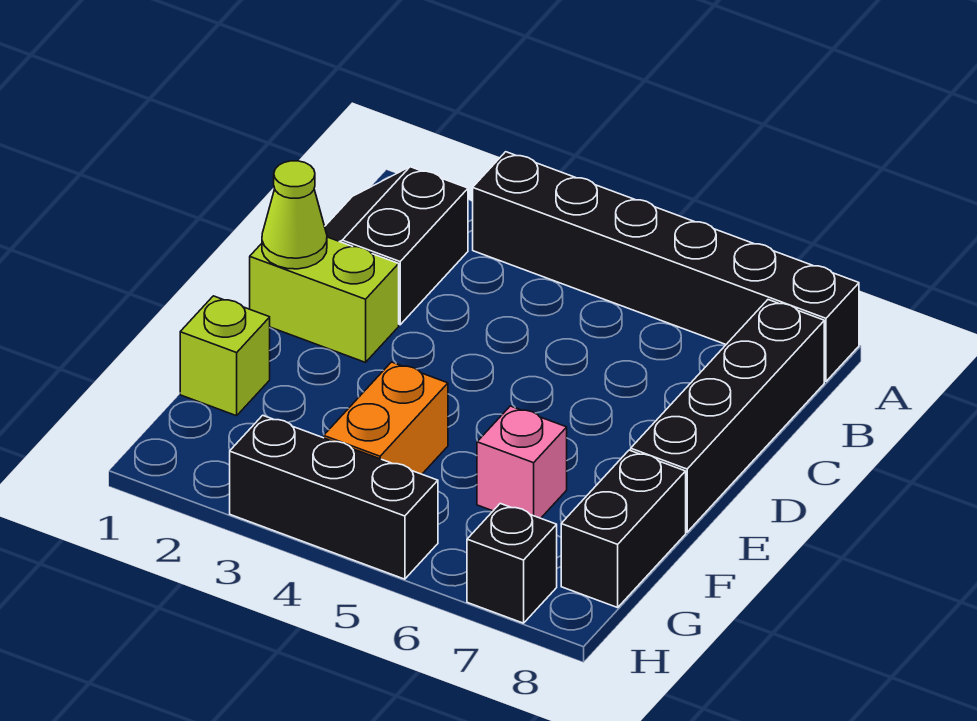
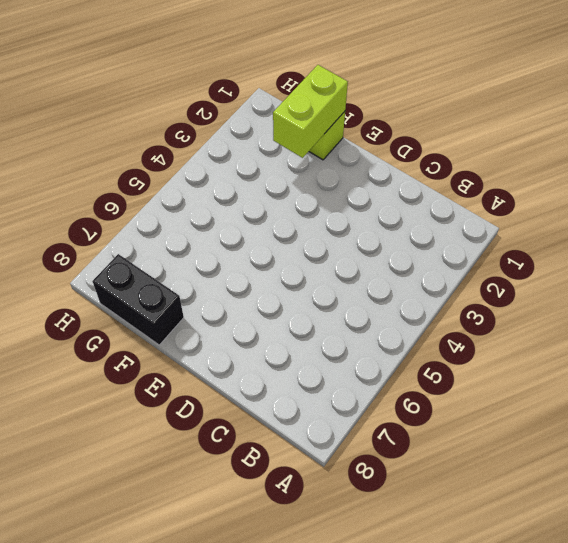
lime 1x2 brick [273,65,348,158] -> lime 1x2 brick moved to [250,237,399,362]
none -> black 1x6 brick [473,152,859,381]
none -> black 2x2 slope [325,167,468,325]

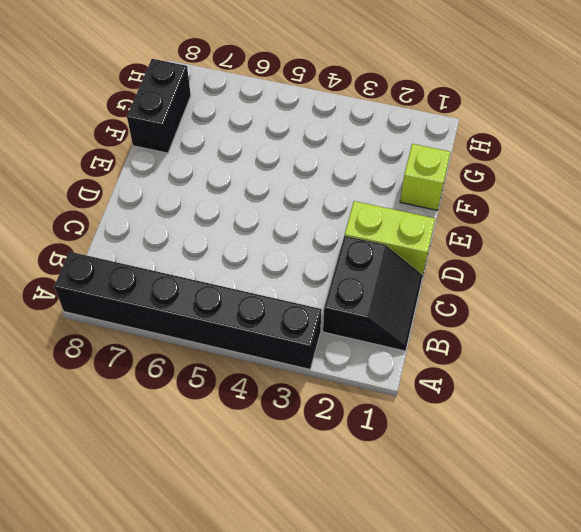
none -> black 1x4 brick [631,300,824,532]
none -> orange 1x2 brick [324,362,448,474]

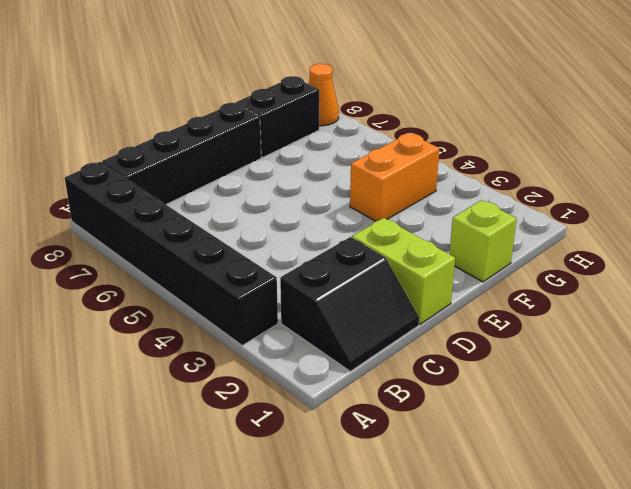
orange 1x1 cone [309,64,339,126] -> none
none -> pink 1x1 brick [477,406,567,518]
none -> black 1x3 brick [230,415,438,579]

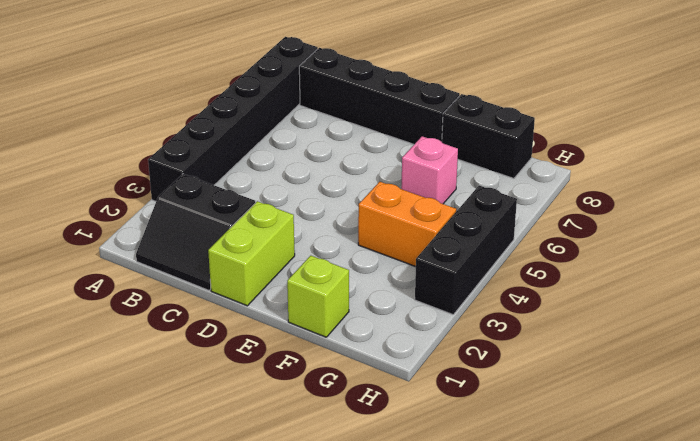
none -> black 1x1 brick [467,503,557,623]
none -> lime 1x1 cone [262,161,327,269]

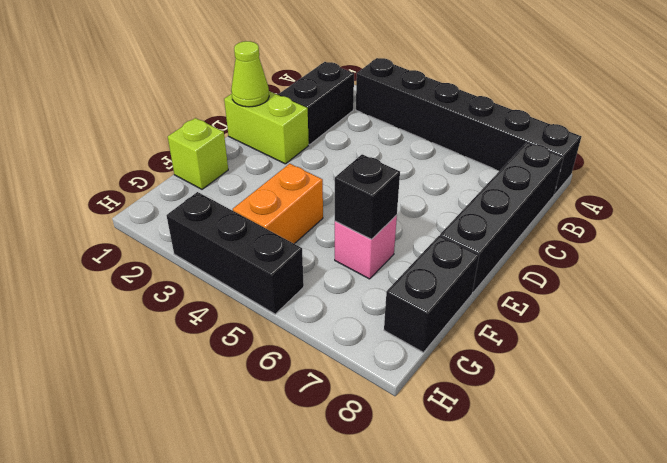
black 1x1 brick [335,154,400,239] -> black 1x1 brick moved to [467,503,557,623]

